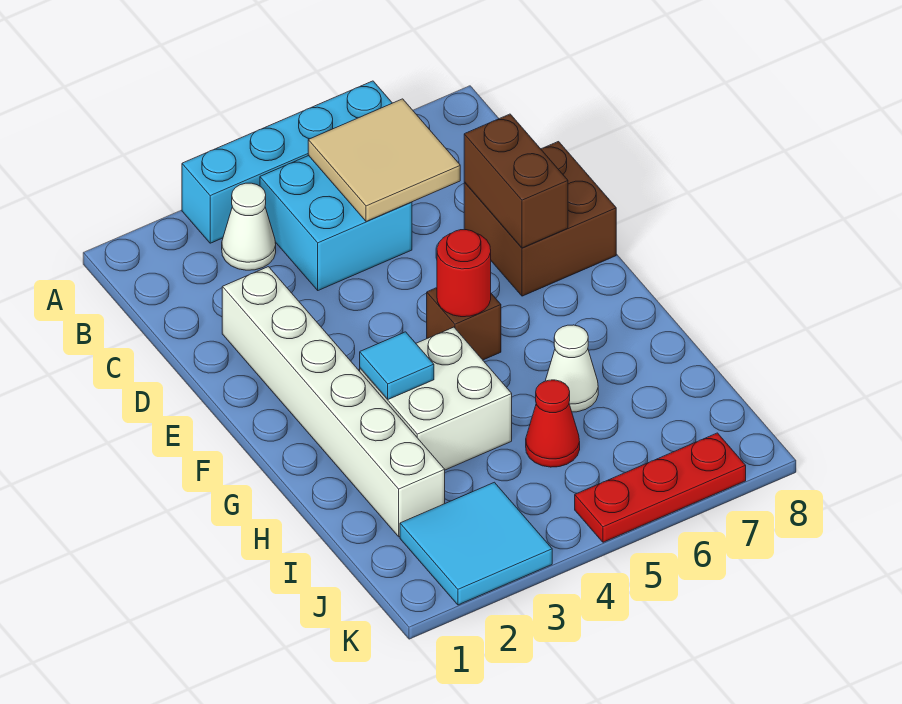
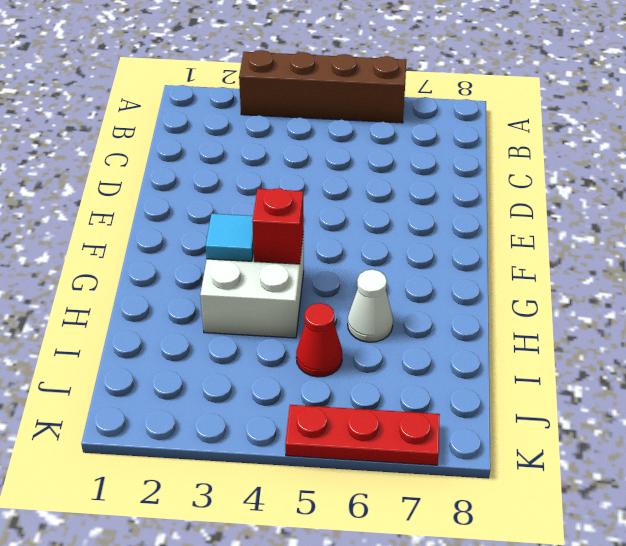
brown 1x4 brick [239,50,406,123] -> cyan 1x4 brick [182,81,392,243]
red 1x1 brick [252,188,304,264] -> none
none -> white 1x1 cone [222,183,276,270]
none -> cyan 2x2 brick [260,156,412,290]
none -> white 1x6 brick [222,267,445,537]

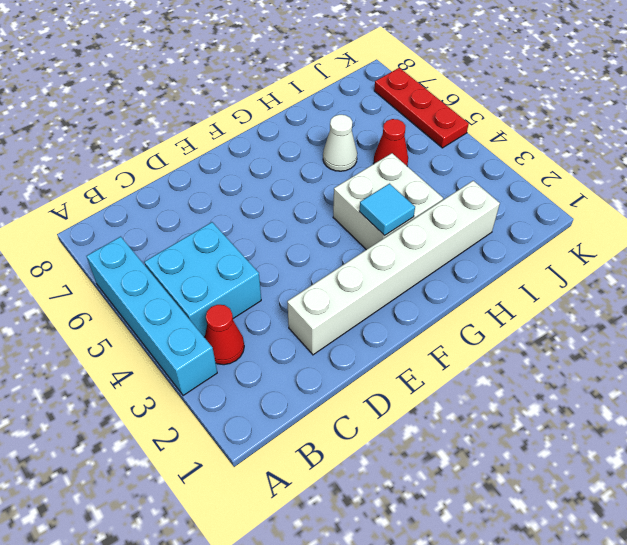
red 1x1 cone [204,305,244,365] -> white 1x1 cone [222,183,276,270]
none -> brown 2x2 brick [464,142,616,296]
none -> brown 1x1 brick [427,288,501,360]
none -> cyan 2x2 tile [400,482,552,605]

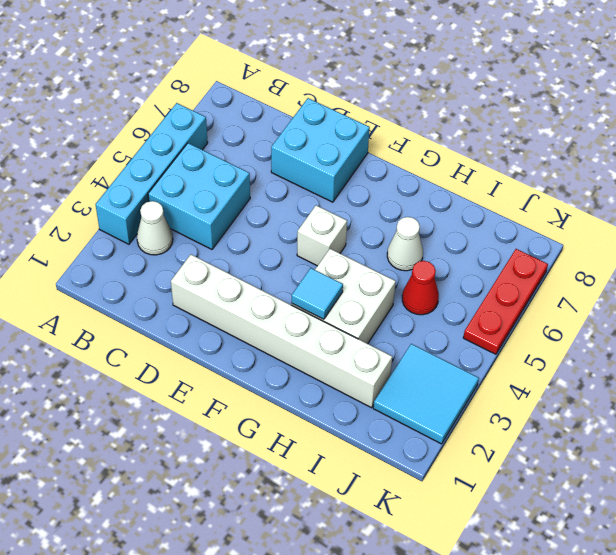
cyan 2x2 brick [271,98,370,202] -> brown 2x2 brick [464,142,616,296]
white 1x1 brick [297,205,347,266] -> brown 1x1 brick [427,288,501,360]
none -> tan 2x2 tile [308,99,460,222]
none -> brown 1x2 brick [464,114,568,248]
none -> red 1x1 round brick [437,230,491,317]

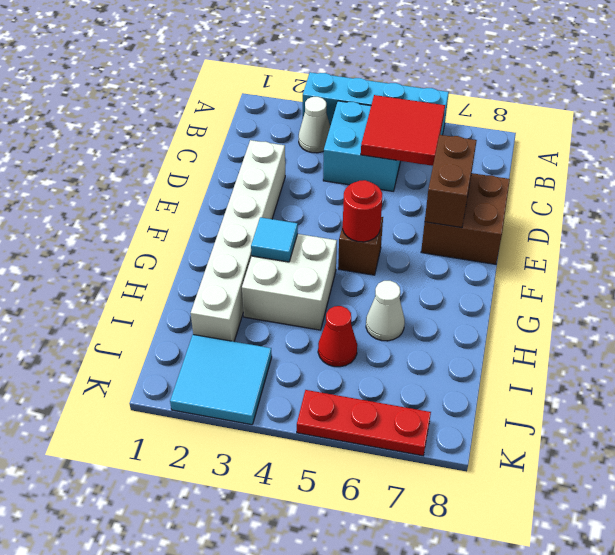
red 2x2 tile [361,95,445,166] -> tan 2x2 tile [308,99,460,222]

